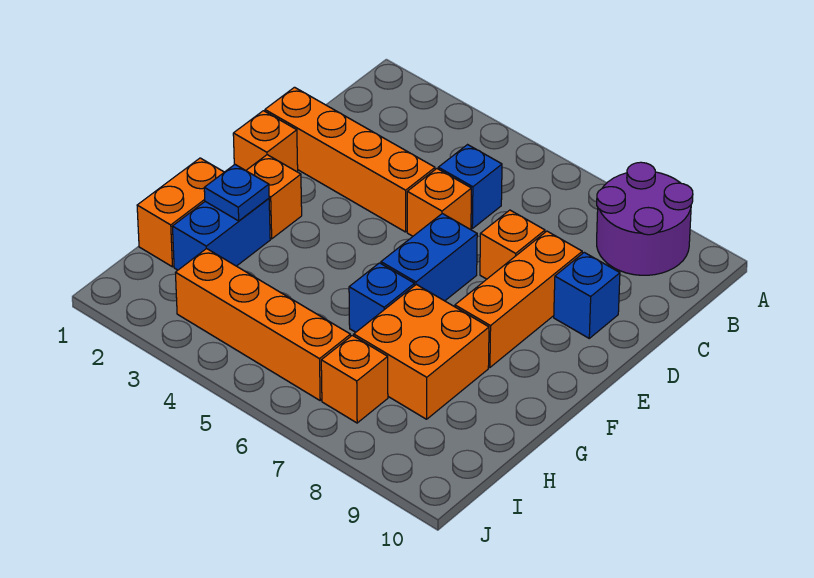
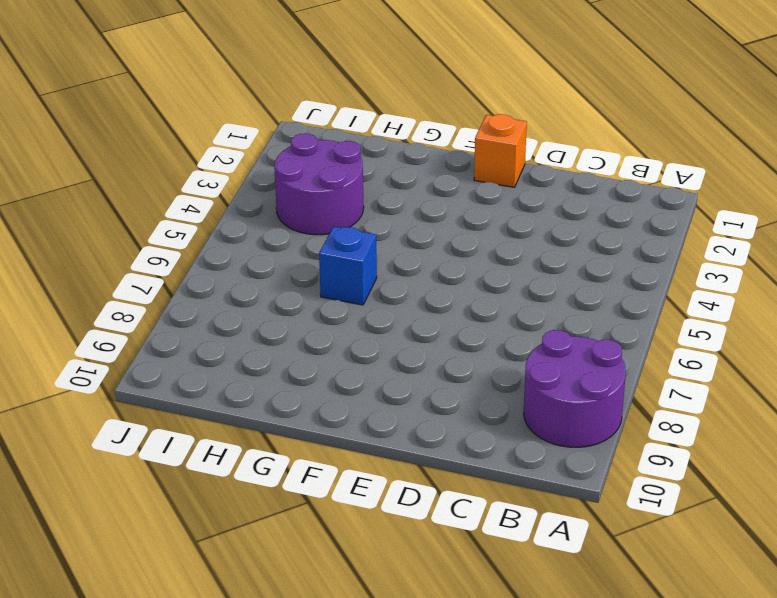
purple 2x2 round brick [274,134,364,235] -> orange 1x4 brick [175,249,351,400]
none -> blue 1x1 brick [438,145,502,228]
none -> orange 1x4 brick [265,87,435,232]
none -> orange 1x1 brick [407,169,471,236]

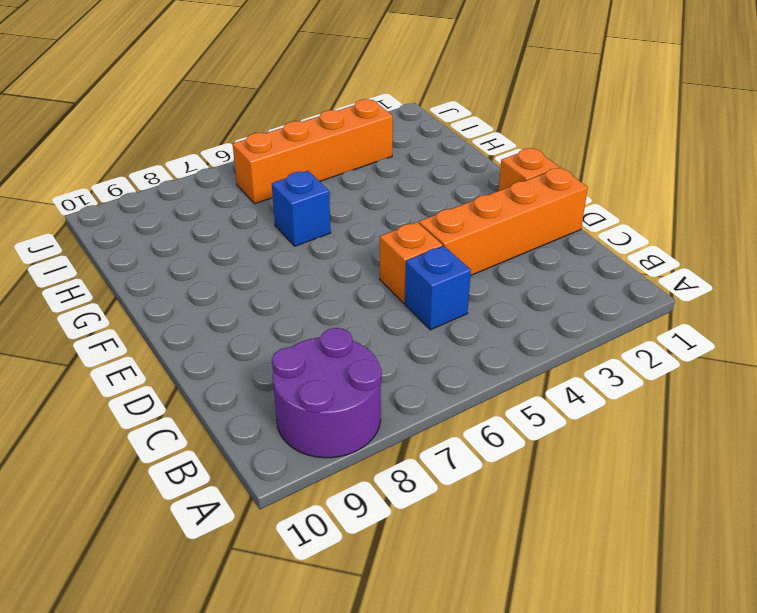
none -> orange 1x1 brick [480,210,545,279]
none -> orange 1x3 brick [455,231,582,367]
none -> blue 1x1 brick [554,252,620,338]

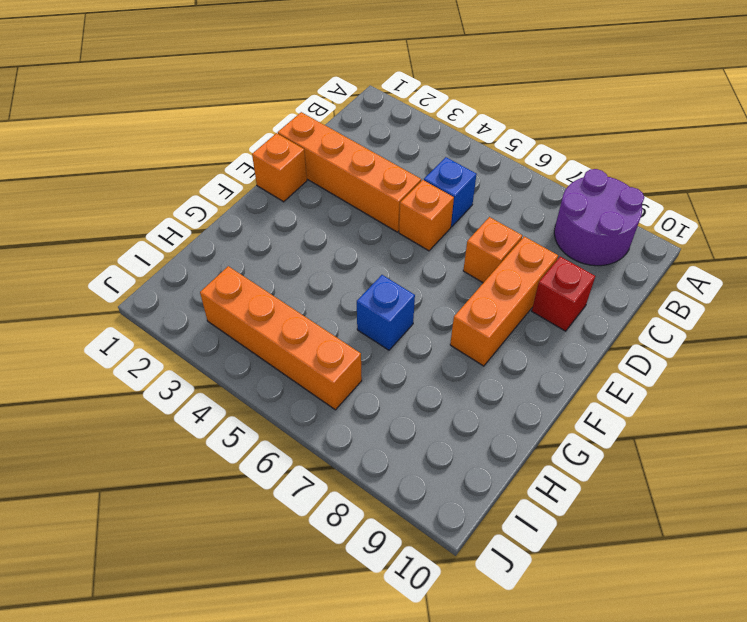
red 1x1 brick [532,257,595,331] -> blue 1x1 brick [554,252,620,338]
none -> blue 1x2 brick [381,214,477,301]
none -> orange 1x1 brick [246,155,302,239]
none -> orange 1x2 brick [137,158,224,267]

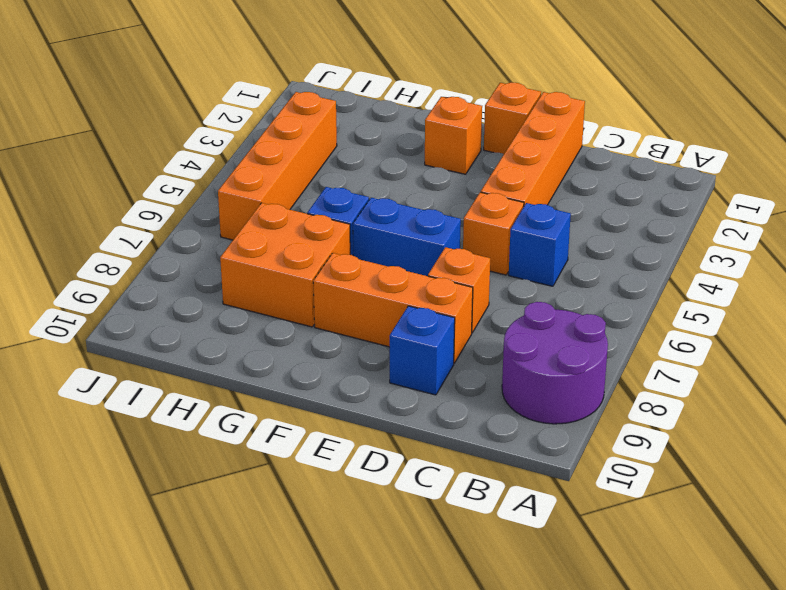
none -> orange 1x2 brick [137,158,224,267]
none -> blue 1x2 brick [172,198,270,270]
none -> orange 1x1 brick [321,335,388,423]

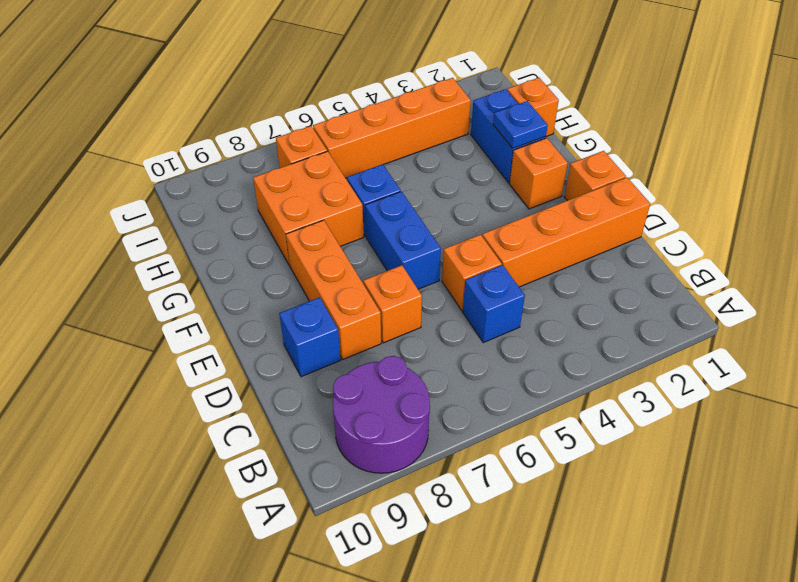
orange 1x1 brick [507,78,559,136] -> orange 1x2 brick [137,158,224,267]

